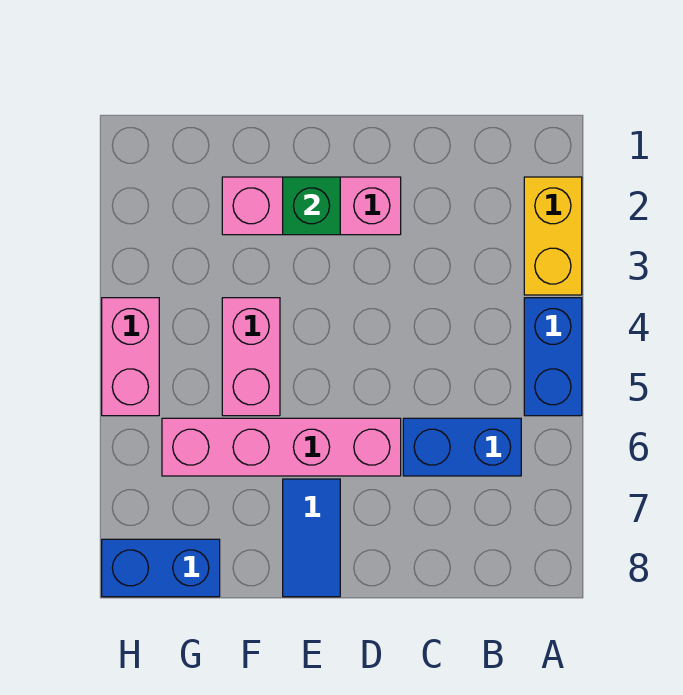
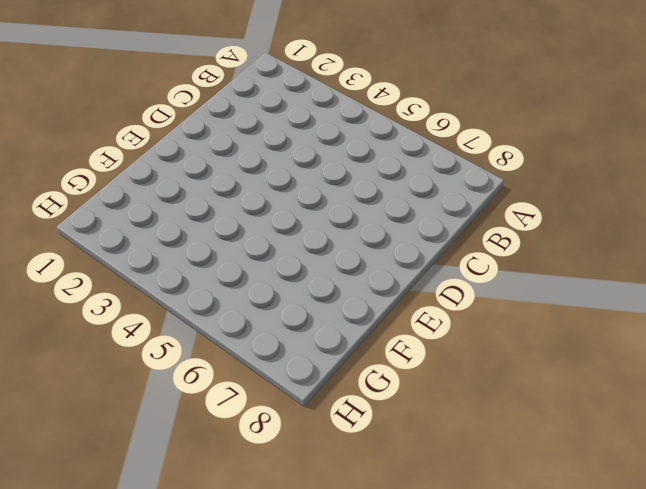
none -> yellow 1x2 brick [524,177,582,295]
none -> blue 1x2 brick [524,298,582,416]

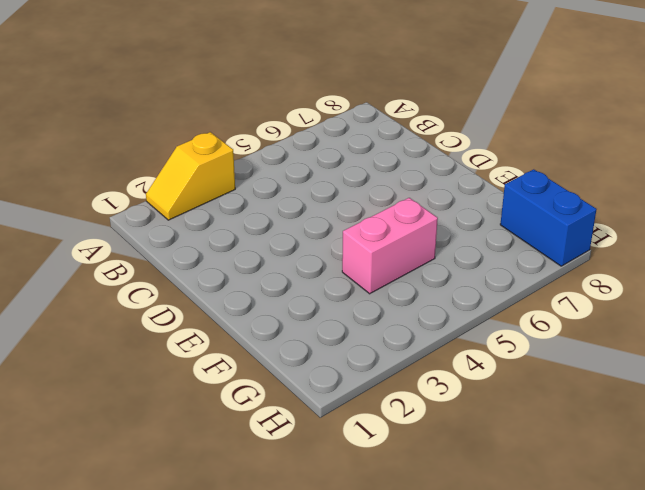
yellow 1x2 slope [146,132,235,220] -> yellow 1x2 brick [524,177,582,295]
none -> blue 1x2 brick [524,298,582,416]
none -> blue 1x2 brick [403,418,521,476]

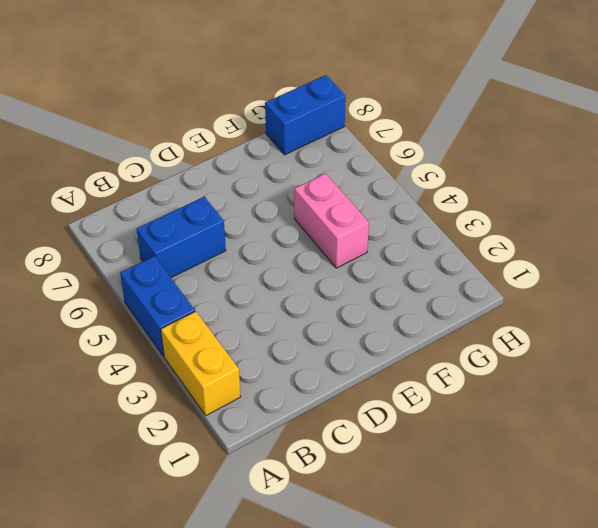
none -> pink 1x3 brick [222,177,401,235]
none -> pink 1x4 brick [162,418,401,476]

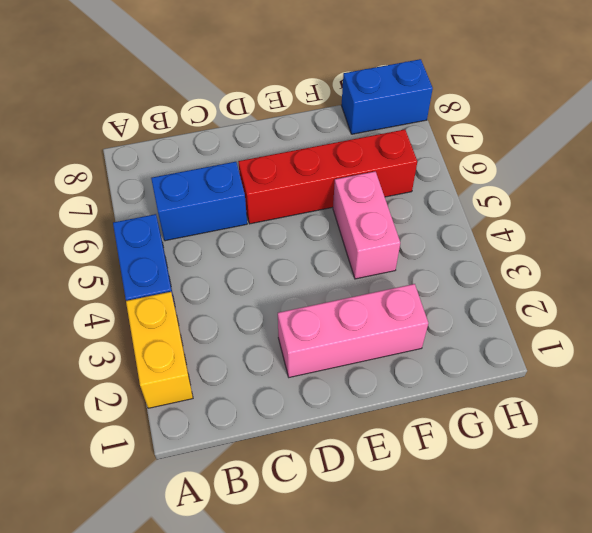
red 1x4 brick [238,130,417,224] -> pink 1x4 brick [162,418,401,476]
none -> blue 1x2 tile [283,479,340,597]
none -> pink 1x2 brick [102,298,159,416]

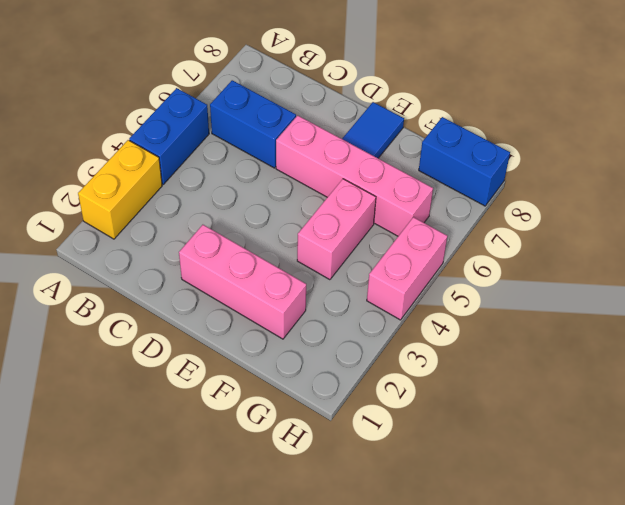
none -> green 1x1 brick [283,177,340,235]

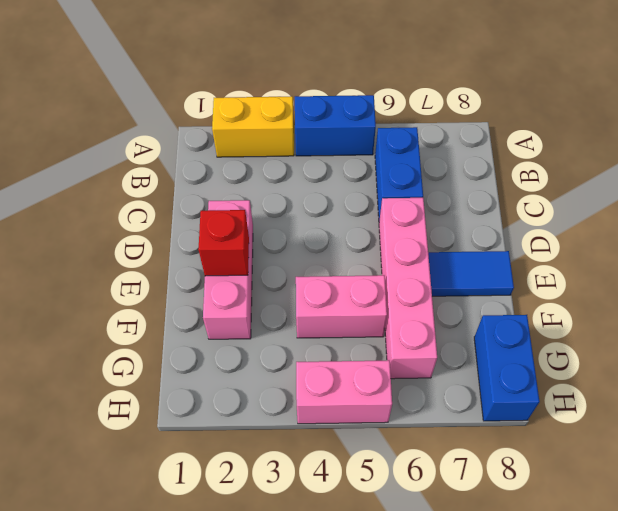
red 1x1 brick [198,210,249,276] -> green 1x1 brick [283,177,340,235]

